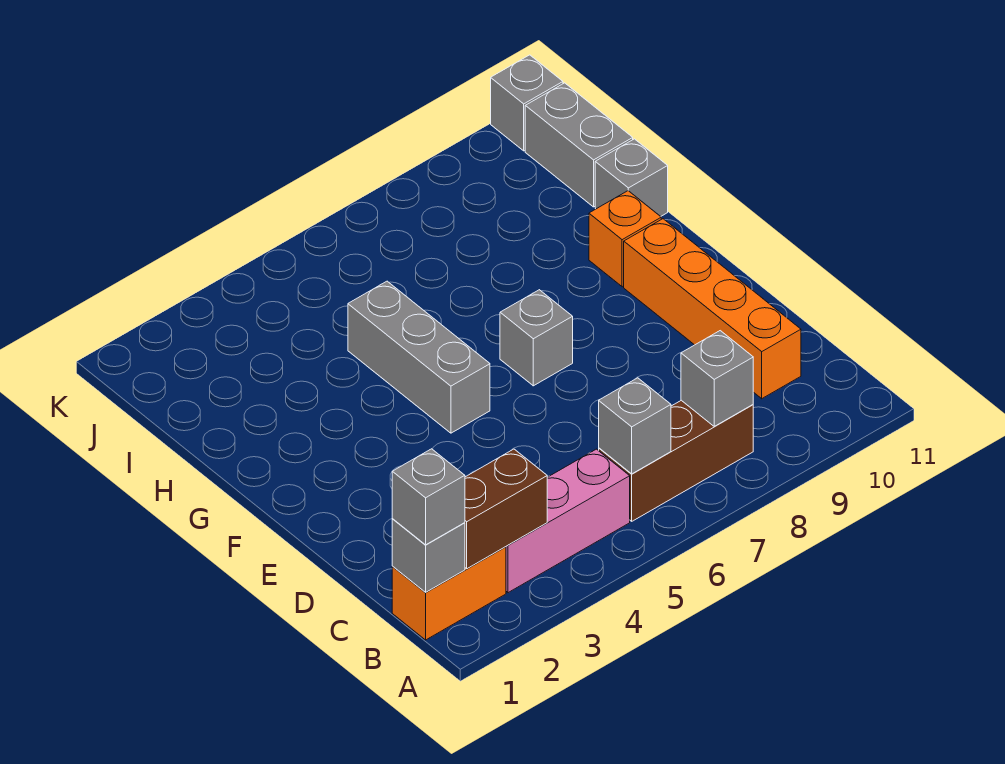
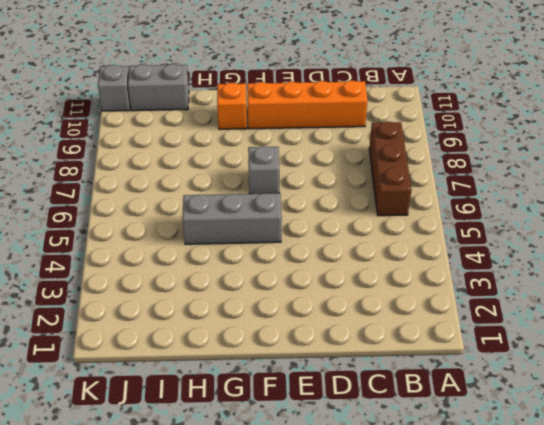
none -> orange 1x2 brick [392,547,506,640]
none -> pink 1x3 brick [506,449,630,593]
none -> grey 1x1 brick [595,139,668,216]

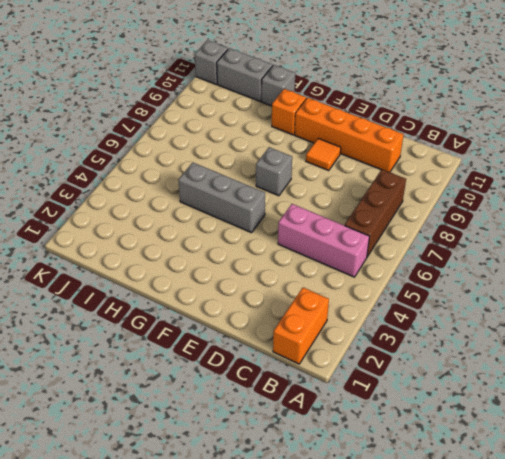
pink 1x3 brick [278,204,369,277] -> pink 1x3 brick turned to [506,449,630,593]
orange 1x1 tile [306,138,341,170] -> none
none -> grey 1x1 brick [392,519,465,592]
none -> brown 1x2 brick [465,449,547,569]
none -> grey 1x1 brick [599,378,671,474]

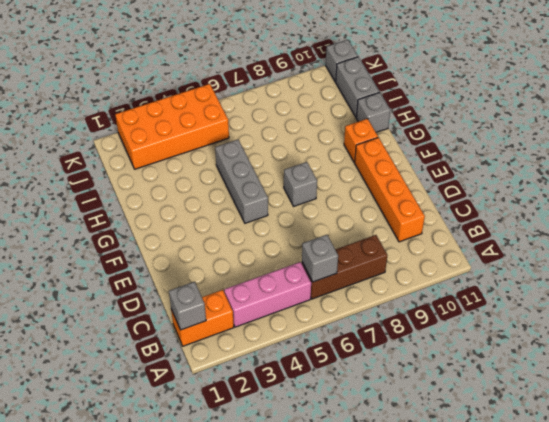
orange 2x4 brick [115,84,229,169] -> none
none -> brown 1x2 brick [465,449,547,569]
none -> grey 1x1 brick [681,331,753,427]
none -> grey 1x1 brick [392,449,465,545]

